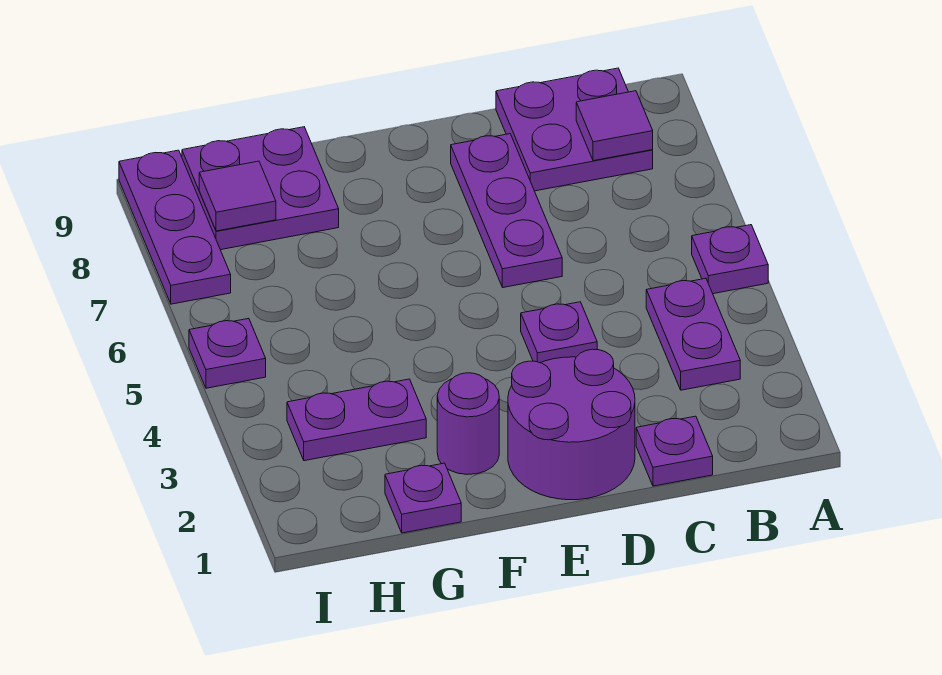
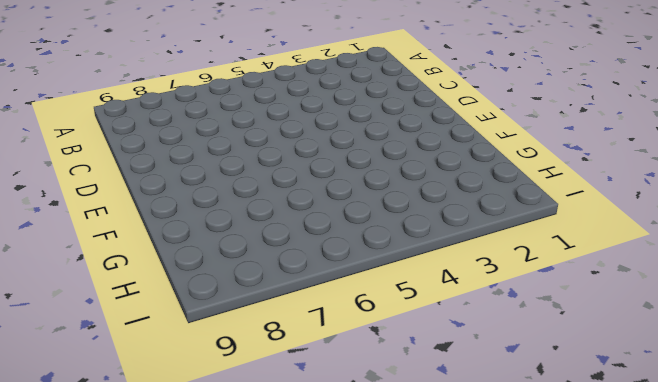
none -> purple 1x1 plate [692,225,768,294]
none -> purple 1x2 plate [646,278,740,390]
none -> purple 2x2 plate [496,68,653,191]

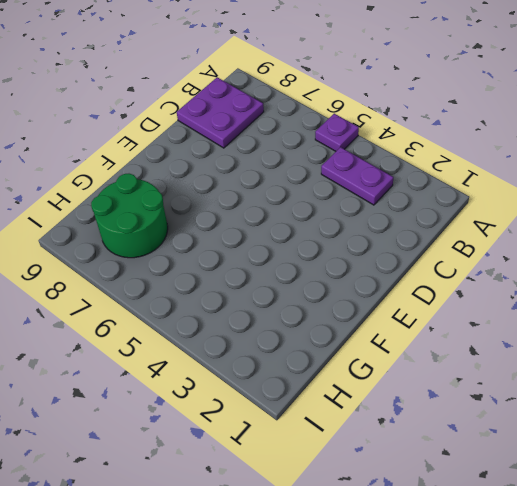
green 2x2 round brick [91,174,168,258] -> purple 2x2 plate [182,127,339,250]
none -> purple 1x1 plate [636,416,713,486]
none -> purple 2x2 round brick [508,349,635,500]
none -> purple 1x1 plate [521,302,597,363]

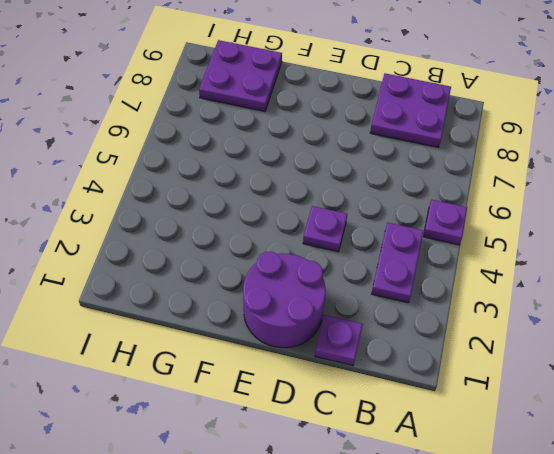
none -> purple 1x3 plate [451,134,562,287]
none -> purple 1x1 round brick [437,373,499,475]
none -> purple 1x1 plate [385,463,461,533]

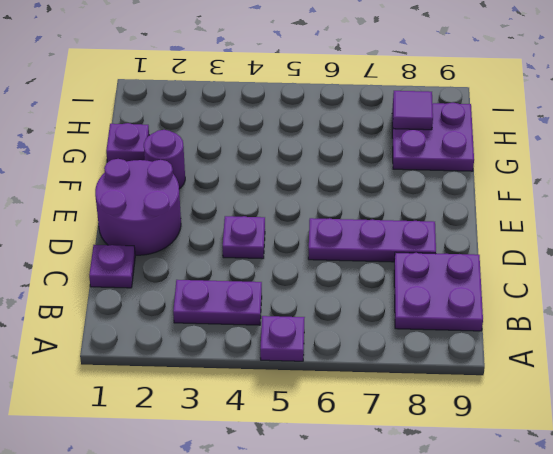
none -> purple 1x2 plate [287,379,426,461]
none -> purple 1x1 plate [189,318,266,388]
none -> purple 1x3 plate [119,150,231,304]

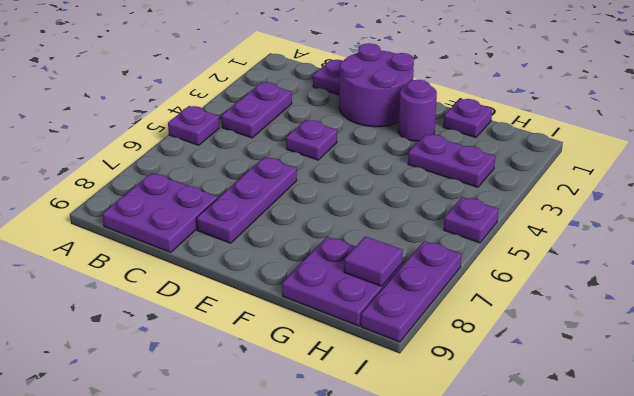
none -> purple 1x1 tile [576,91,653,161]

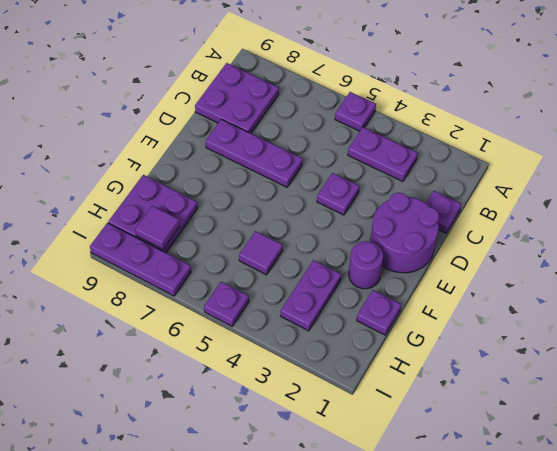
purple 1x1 tile [239,231,283,275] -> purple 1x1 tile moved to [576,91,653,161]

